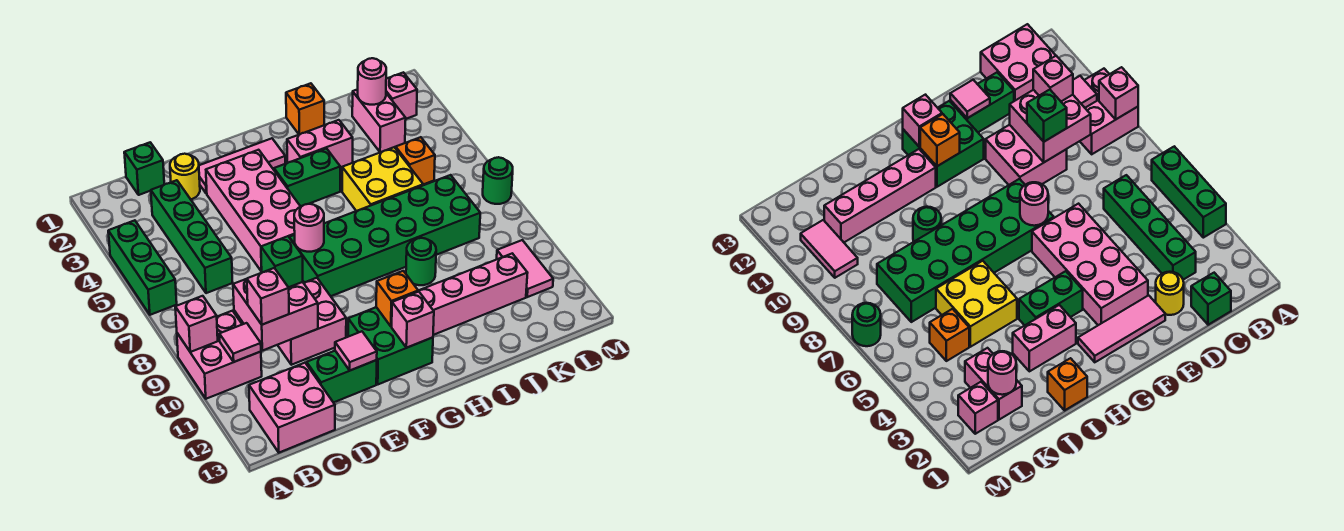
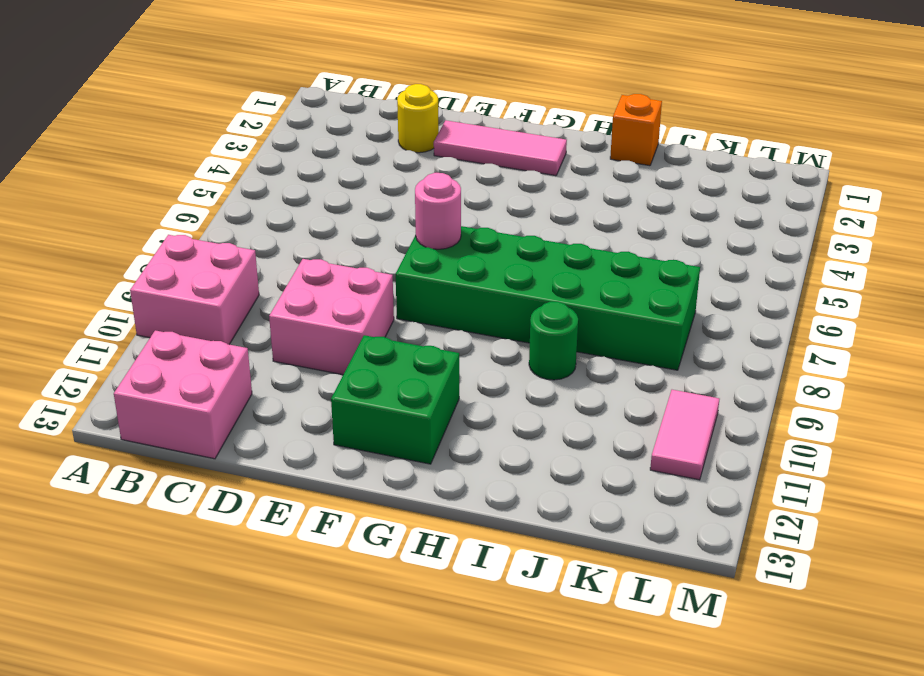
none -> green 1x3 brick [108,220,177,315]
none -> green 1x1 brick [124,142,164,195]
none -> green 1x4 brick [151,180,233,293]
none -> green 1x2 brick [307,351,377,403]

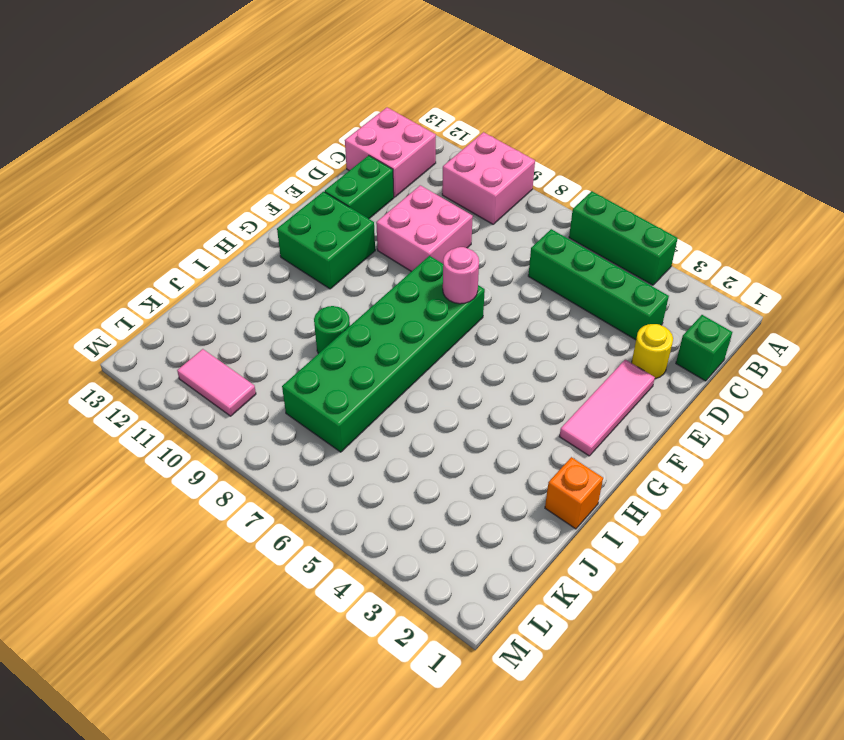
none -> pink 2x4 brick [206,150,300,272]
none -> green 1x2 brick [274,149,340,206]
none -> pink 1x2 brick [287,120,353,167]
none -> pink 1x4 brick [418,253,527,335]

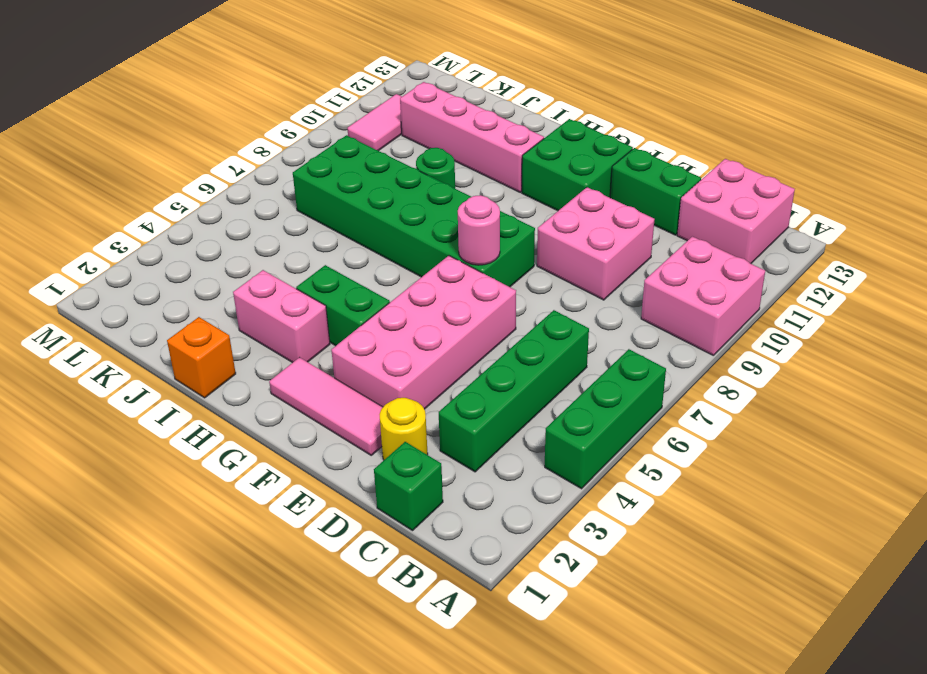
none -> yellow 2x2 brick [342,147,423,211]
none -> pink 1x2 brick [352,89,406,152]
none -> orange 1x1 brick [396,137,435,185]
none -> pink 1x1 brick [386,72,417,119]

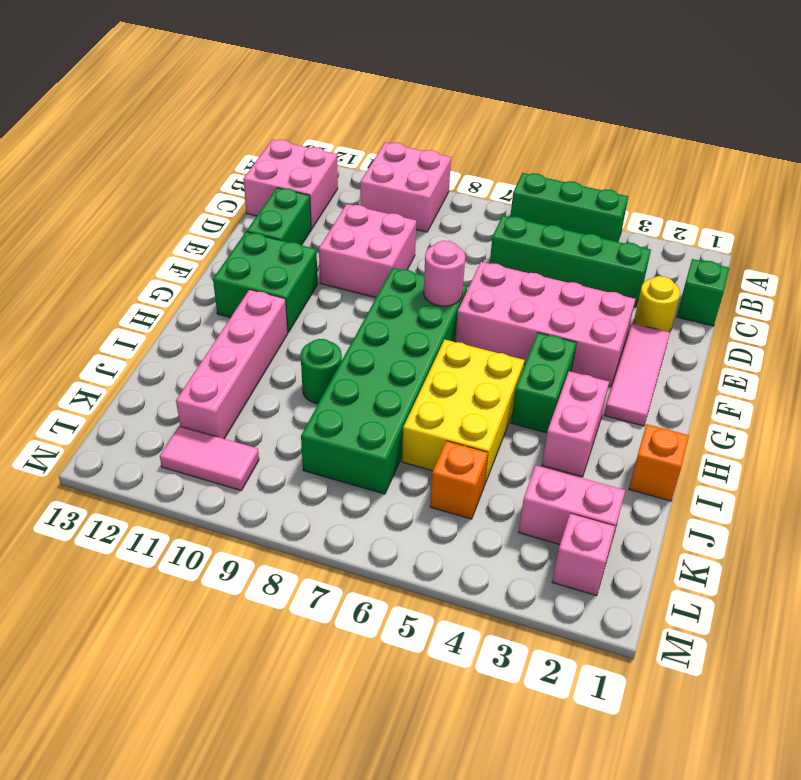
yellow 2x3 brick [402,339,524,485] -> yellow 2x2 brick [342,147,423,211]
none -> green 1x1 round brick [483,157,513,204]
none -> pink 1x1 brick [175,296,218,352]
none -> pink 1x1 tile [219,323,261,362]
none -> pink 2x2 brick [233,279,318,351]

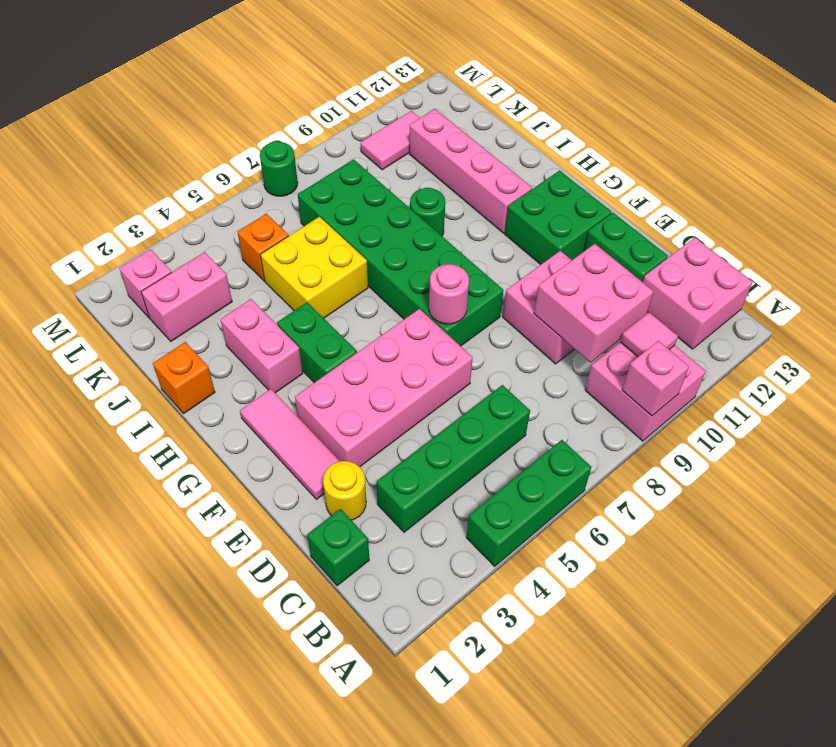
none -> pink 1x1 tile [335,331,377,370]
none -> orange 1x1 brick [376,271,418,327]
none -> pink 1x1 brick [392,291,434,348]
none -> pink 1x1 round brick [358,58,386,105]

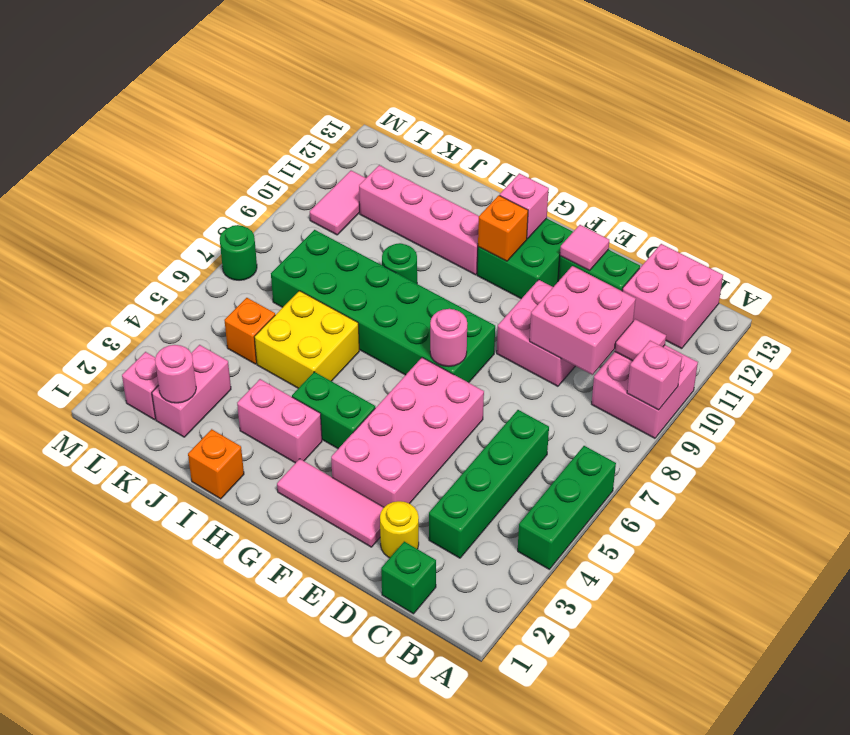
none -> pink 1x1 brick [247,268,289,325]
none -> green 1x1 brick [261,236,303,287]

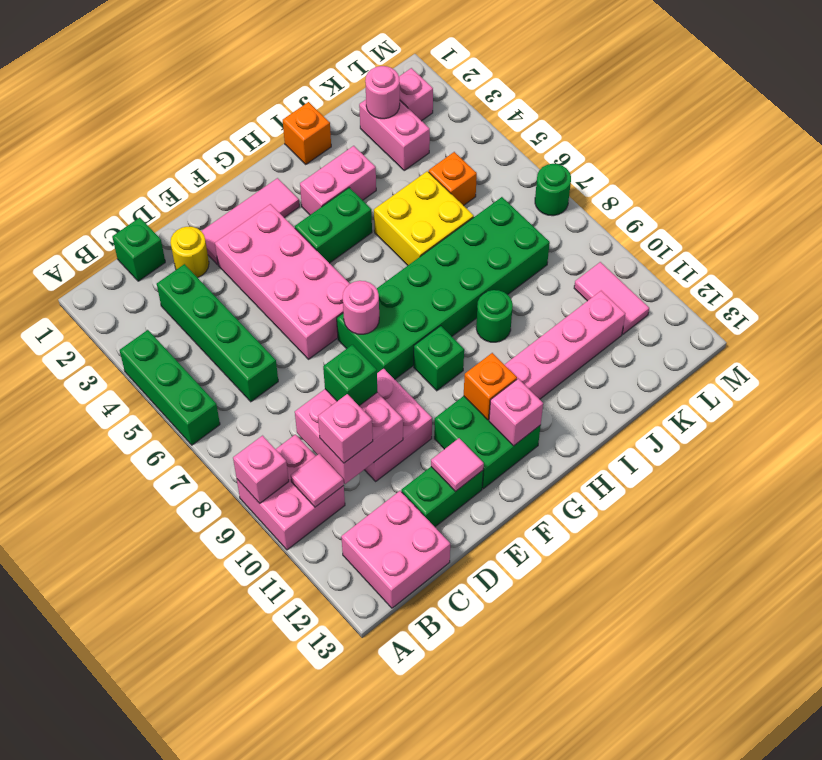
green 1x1 brick [414,326,464,391] -> none

